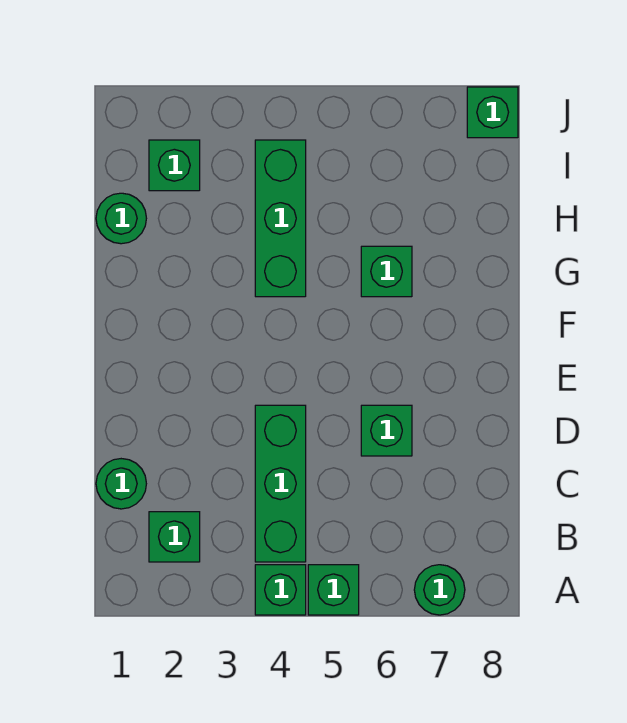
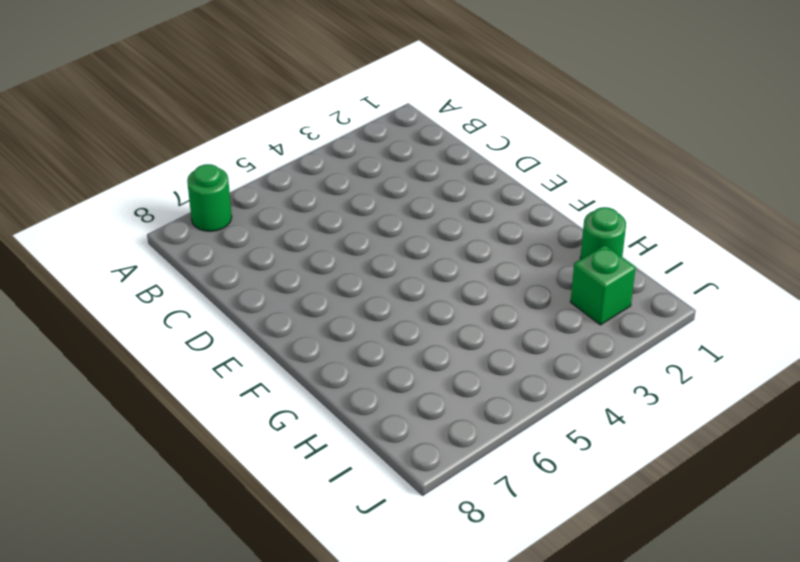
none -> green 1x1 brick [255,565,306,615]
none -> green 1x1 brick [308,565,359,615]
none -> green 1x1 brick [149,512,200,562]

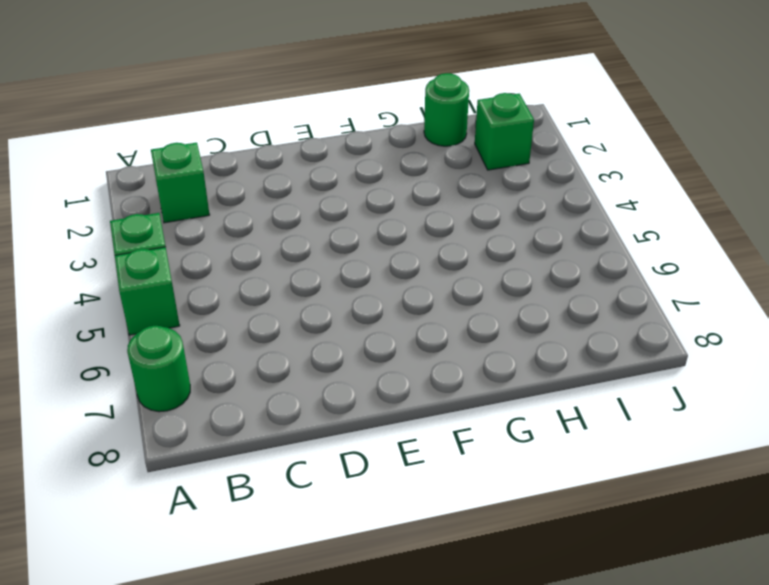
none -> green 1x3 brick [255,405,306,562]
none -> green 1x1 round brick [96,459,146,509]
none -> green 1x1 brick [361,405,412,456]

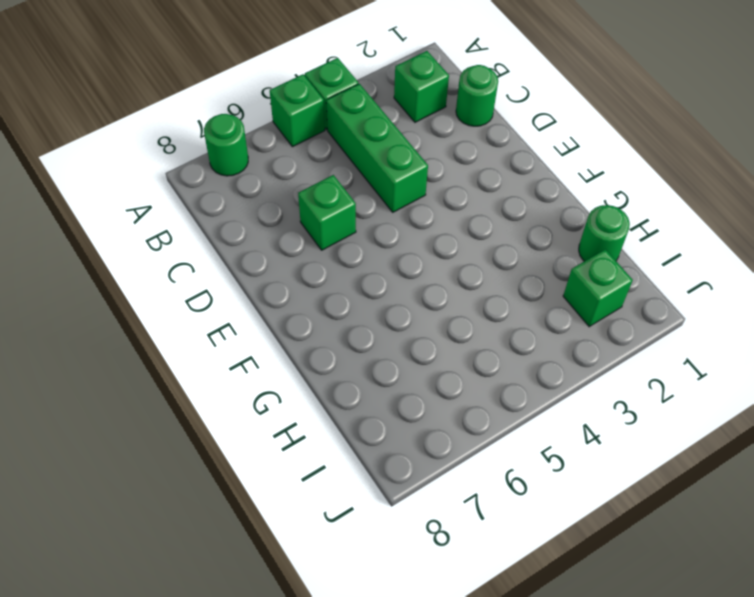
none -> green 1x3 brick [255,140,306,297]
none -> green 1x1 brick [361,246,412,297]
none -> green 1x1 brick [467,87,518,138]

